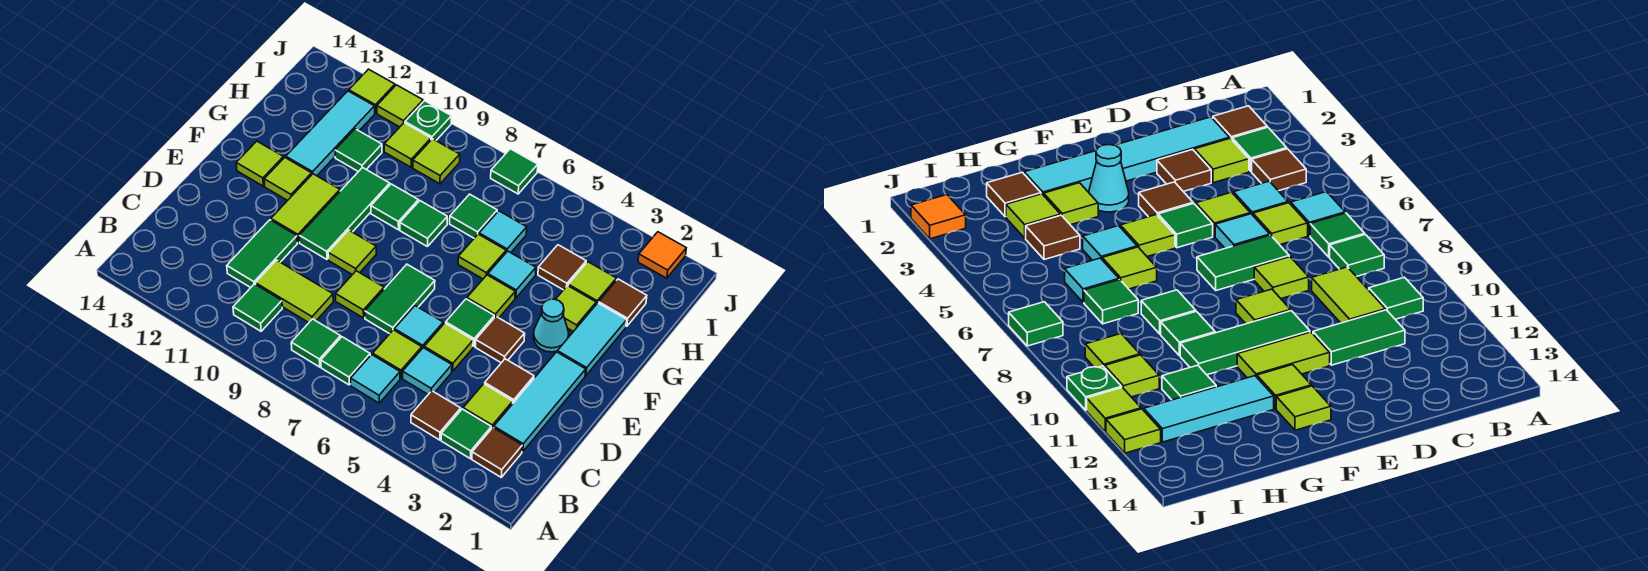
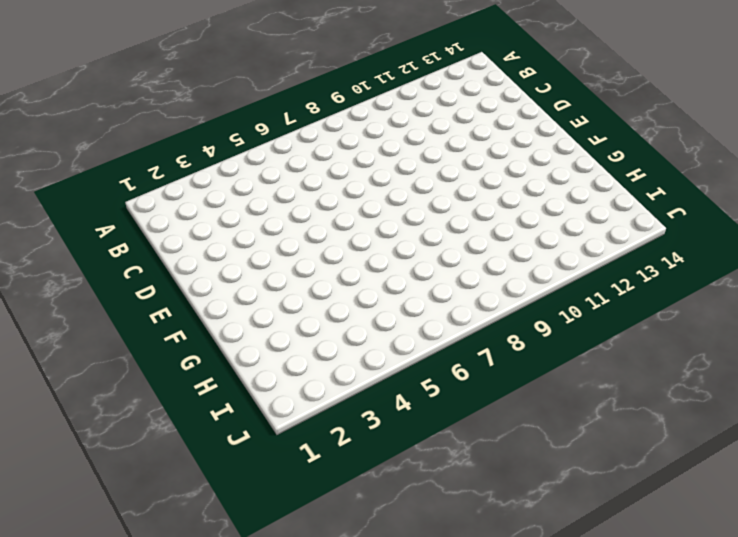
none -> brown 1x1 tile [472,428,522,477]
none -> green 1x1 tile [441,409,491,459]
none -> brown 1x1 tile [411,391,461,440]
none -> cyan 1x1 tile [351,355,400,403]

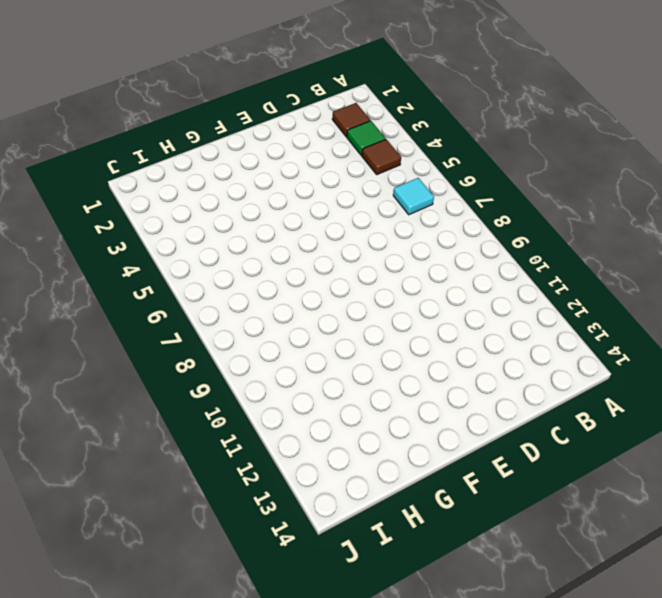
none -> green 1x1 tile [321,337,370,385]
none -> green 1x1 tile [291,319,341,367]
none -> green 1x1 tile [233,284,282,331]
none -> cyan 1x3 tile [494,352,586,451]

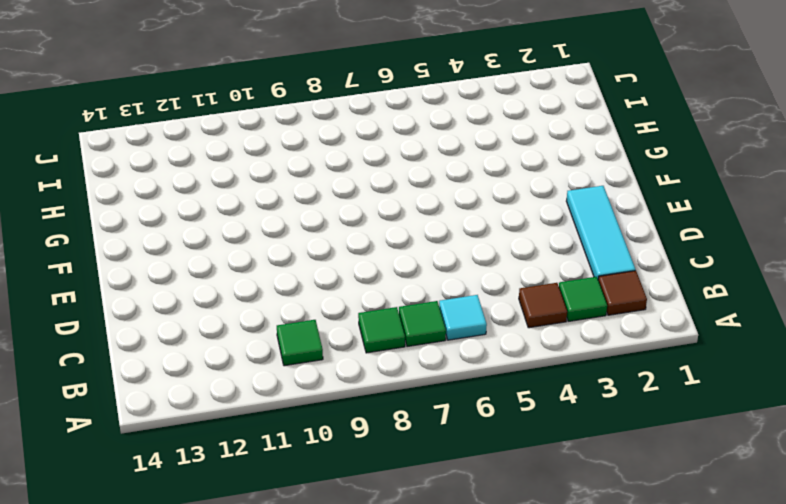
none -> lime 1x1 tile [463,384,513,429]
none -> cyan 1x1 tile [403,348,452,394]
none -> lime 1x1 tile [373,330,422,378]
none -> lime 1x2 tile [255,260,333,323]

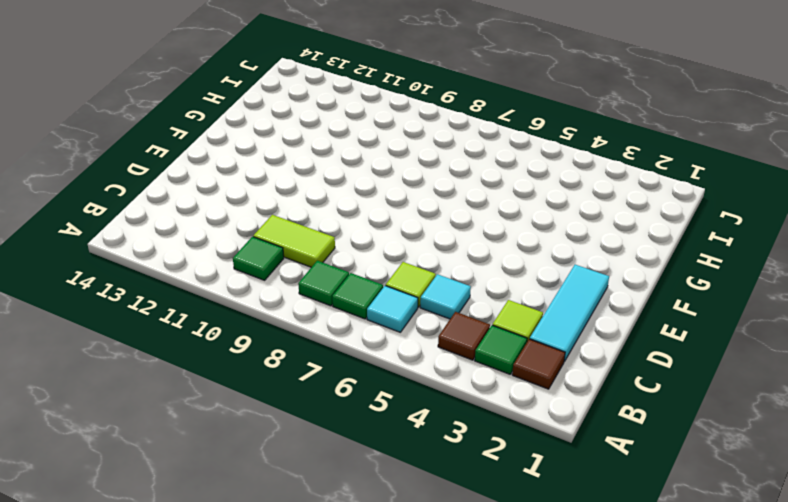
none -> green 1x2 tile [227,220,297,288]
none -> brown 1x1 tile [485,359,534,403]
none -> lime 1x1 tile [424,323,473,371]
none -> cyan 1x1 tile [394,306,443,348]

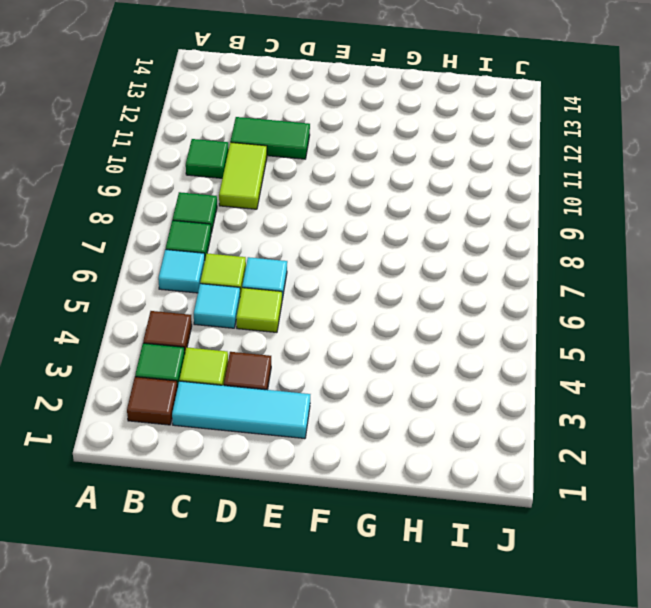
none -> green 1x2 tile [365,264,435,334]
none -> lime 1x1 tile [336,271,384,318]
none -> brown 1x1 tile [476,317,525,363]
none -> green 1x1 tile [446,299,494,346]

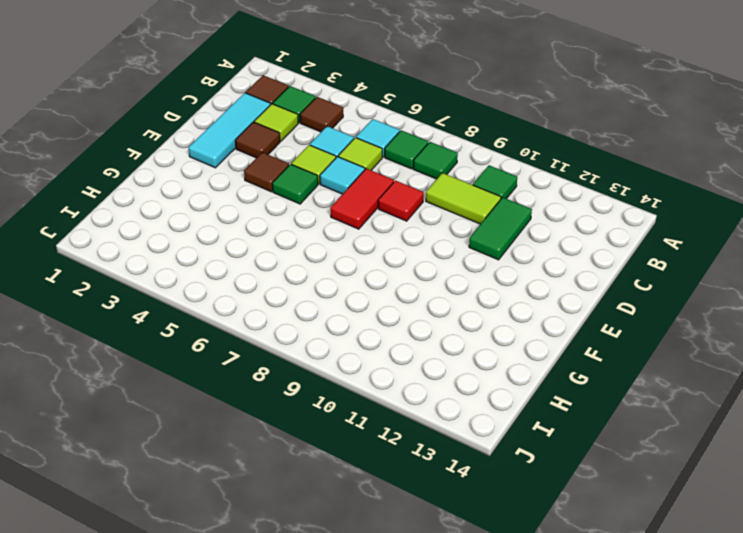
red 1x2 tile [330,169,394,229] -> green 1x2 tile [365,264,435,334]
red 1x1 tile [378,181,424,221] -> lime 1x1 tile [336,271,384,318]
none -> lime 1x1 tile [328,230,376,275]
none -> green 1x3 tile [299,168,390,259]
none -> lime 1x2 tile [271,174,340,242]
none -> cyan 1x2 tile [557,303,627,375]

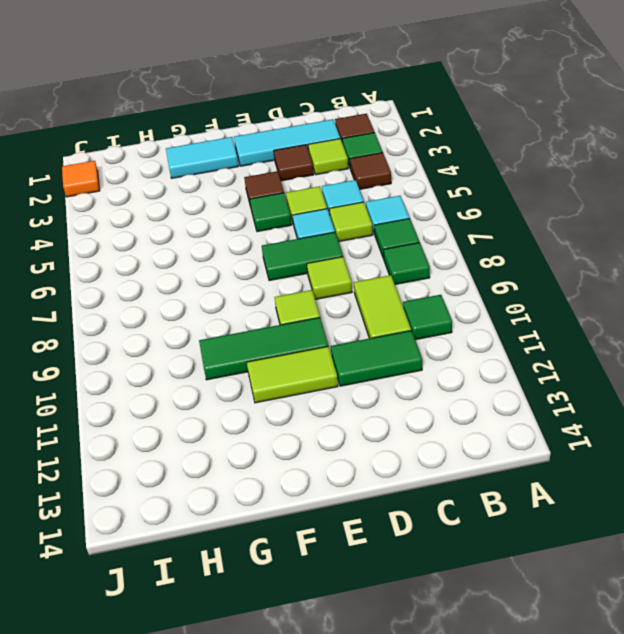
none -> cyan 1x1 cone [533,299,569,352]
none -> lime 1x1 tile [467,275,515,318]
none -> lime 1x1 tile [264,158,312,201]
none -> lime 1x1 tile [236,141,284,186]

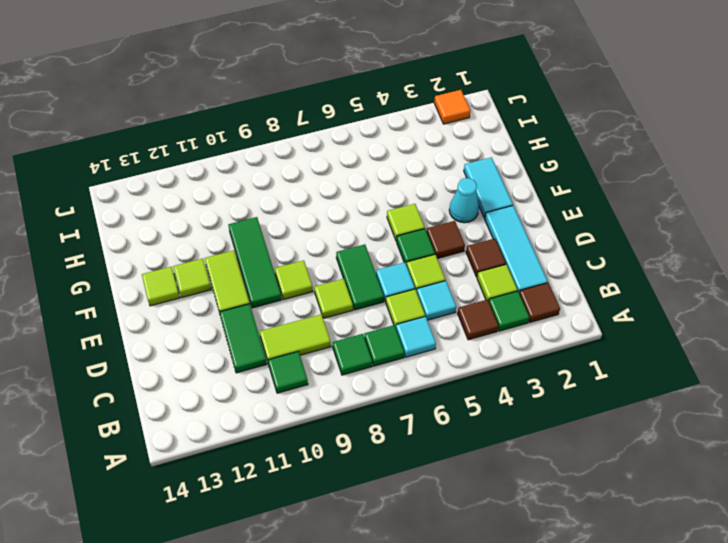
none -> lime 1x1 tile [555,286,596,332]
none -> cyan 1x1 tile [488,251,536,298]
none -> lime 1x1 tile [458,234,506,279]
none -> green 1x1 tile [400,201,447,247]

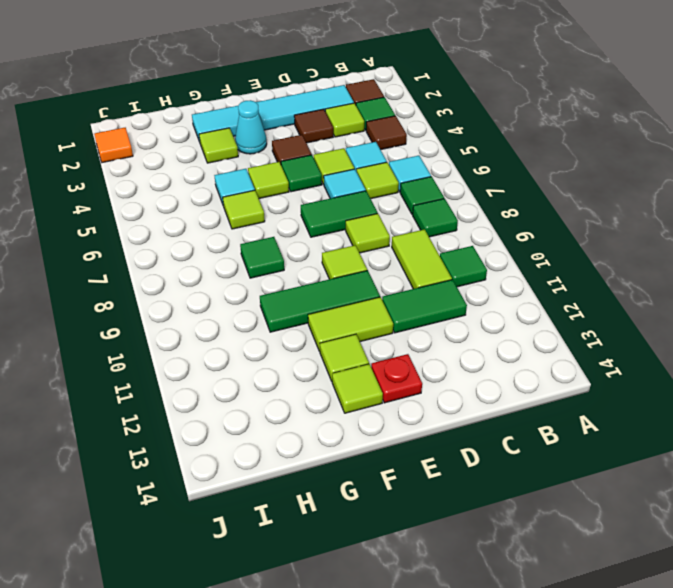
red 1x1 plate [371,354,422,403] -> none
none -> green 1x1 tile [371,184,418,230]
none -> cyan 1x3 tile [286,91,375,176]
none -> brown 1x1 tile [599,279,647,326]
none -> lime 1x1 tile [568,262,616,304]

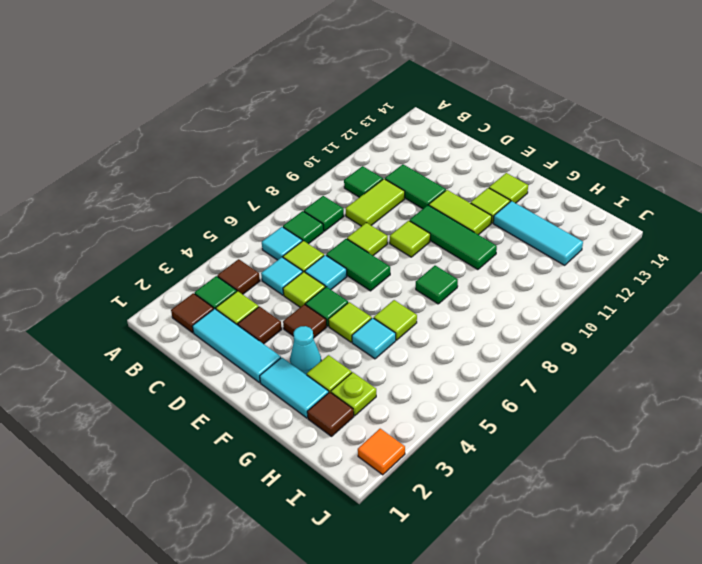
lime 1x1 plate [331,372,376,416] -> lime 1x1 tile [568,262,616,304]
none -> green 1x1 tile [371,184,418,230]
none -> brown 1x1 tile [538,245,586,290]
none -> cyan 1x1 tile [479,211,527,253]
none -> green 1x1 tile [450,194,497,238]

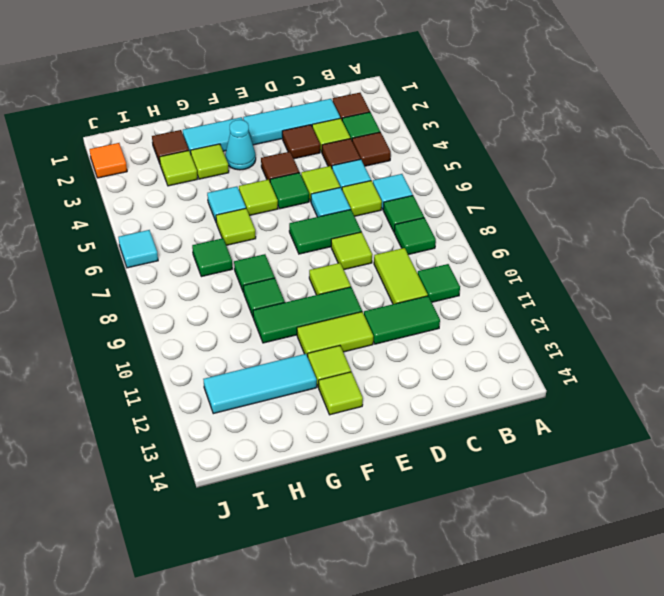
brown 1x1 tile [322,139,361,168] -> brown 1x1 tile moved to [538,245,586,290]
cyan 1x1 tile [118,230,158,268] -> cyan 1x1 tile moved to [479,211,527,253]
none -> green 1x1 tile [335,129,382,172]
none -> lime 1x1 tile [413,139,460,184]
none -> lime 1x1 tile [384,123,431,167]
none -> green 1x1 tile [491,149,538,194]

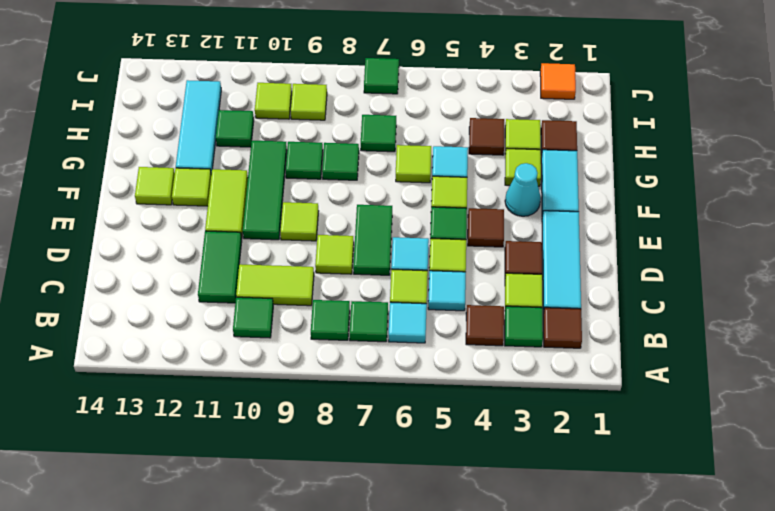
none -> cyan 1x1 tile [479,211,527,253]
none -> green 1x1 plate [405,101,451,140]
none -> lime 1x1 tile [377,85,423,127]
none -> lime 1x1 tile [349,69,395,113]

